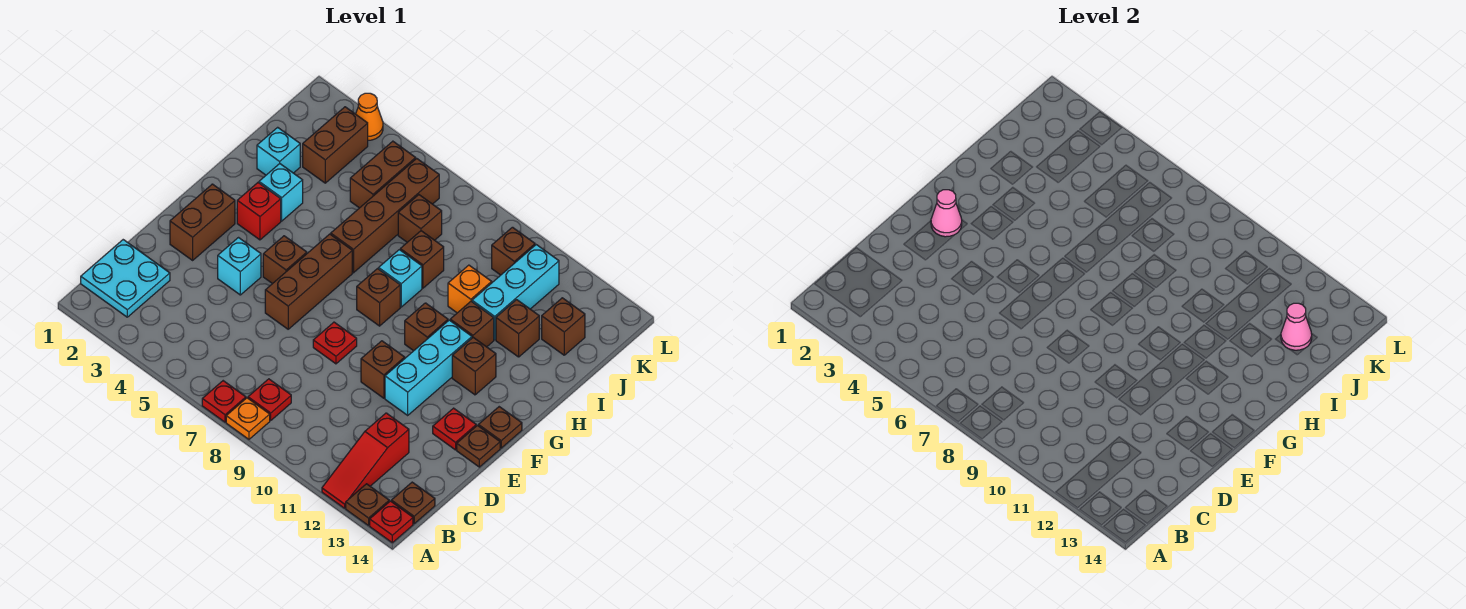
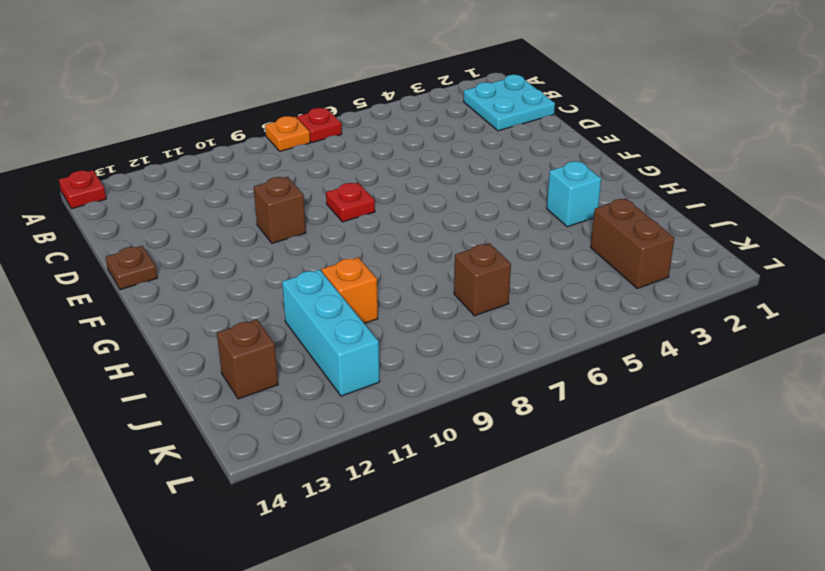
none -> red 1x3 slope [322,413,409,508]
none -> brown 1x1 plate [346,484,389,526]
none -> red 1x1 plate [248,379,291,420]
none -> brown 1x1 plate [391,482,435,524]

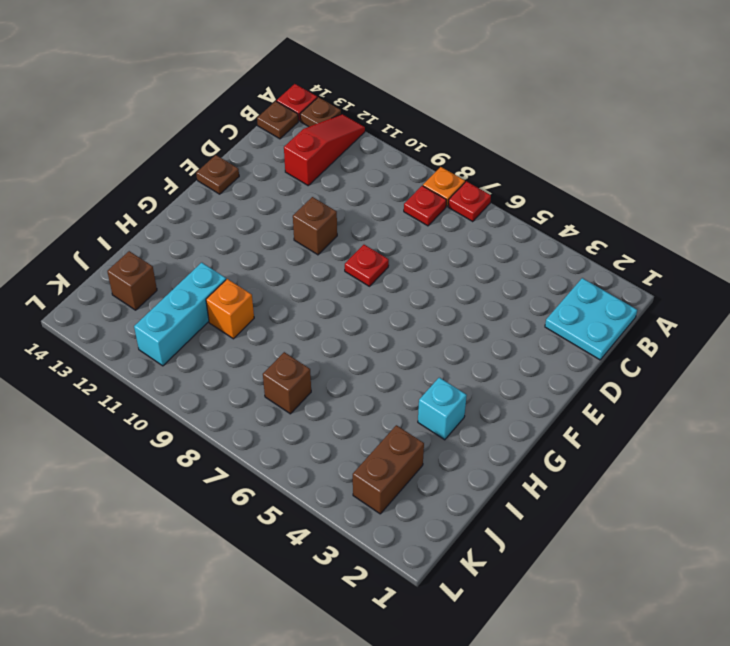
none -> brown 1x2 brick [170,184,235,260]
none -> cyan 1x1 brick [218,238,261,295]
none -> brown 1x3 brick [265,234,352,329]
none -> cyan 1x3 brick [385,320,472,415]

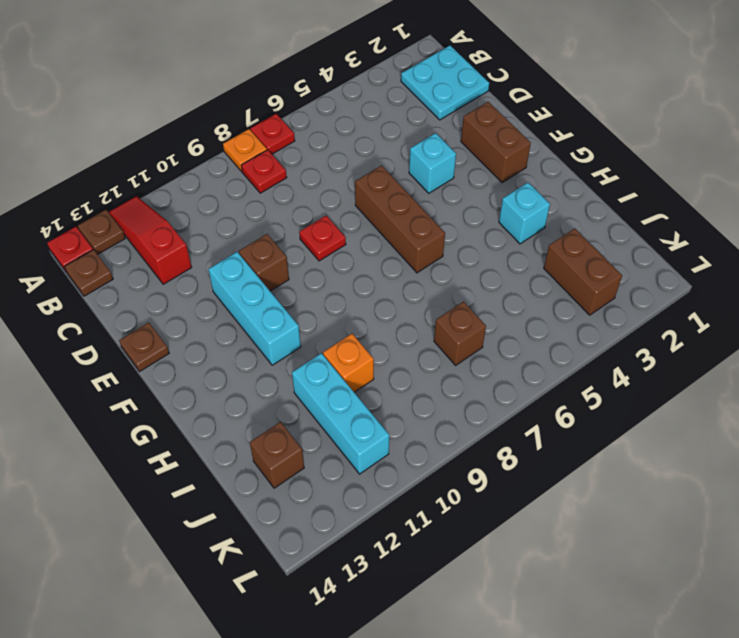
none -> red 1x1 plate [433,408,476,450]
none -> brown 1x1 brick [263,236,307,284]
none -> brown 1x1 plate [478,407,522,448]
none -> red 1x1 brick [237,183,281,240]

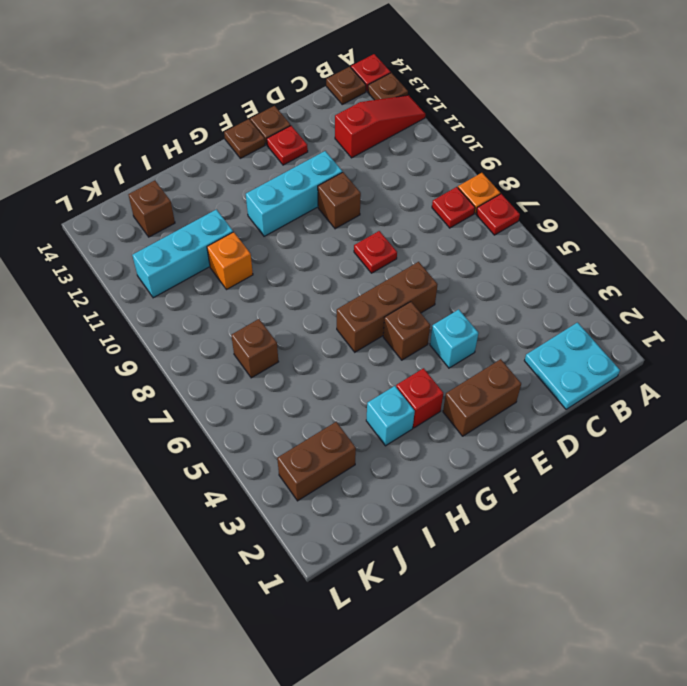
none -> brown 1x1 brick [357,269,400,326]
none -> brown 1x1 brick [405,303,448,351]
none -> brown 1x1 brick [452,337,496,395]
none -> brown 1x4 brick [331,158,439,273]

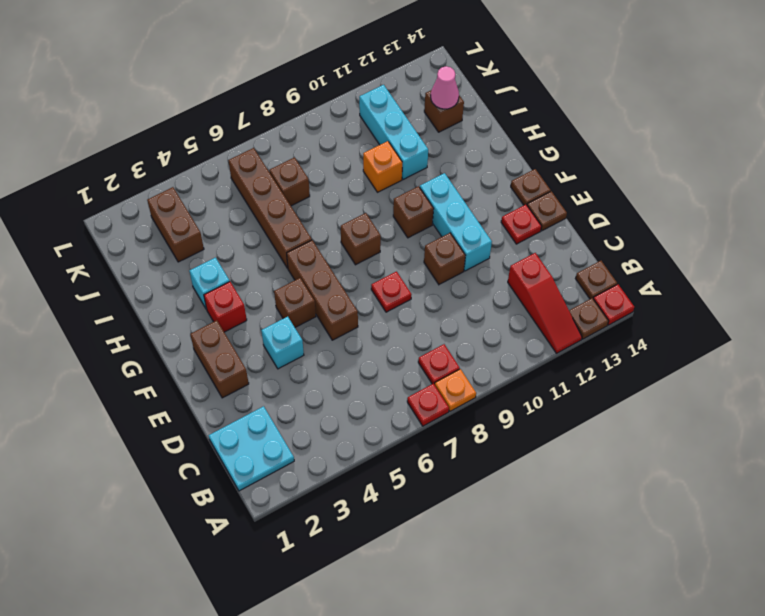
none -> brown 1x1 brick [452,337,496,395]
none -> cyan 1x1 brick [379,250,422,307]
none -> brown 1x1 brick [450,301,494,347]
none -> cyan 1x1 brick [257,127,300,175]

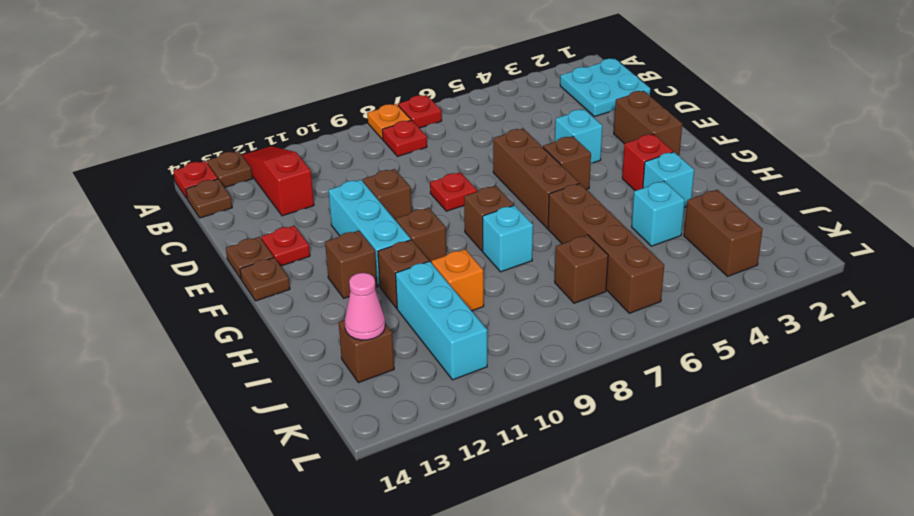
cyan 1x1 brick [632,181,685,246] -> cyan 1x1 brick moved to [257,127,300,175]
none -> brown 1x1 brick [400,231,444,288]
none -> brown 1x1 brick [496,300,539,357]
none -> brown 1x2 brick [350,141,416,208]
none -> brown 1x1 brick [492,227,535,275]

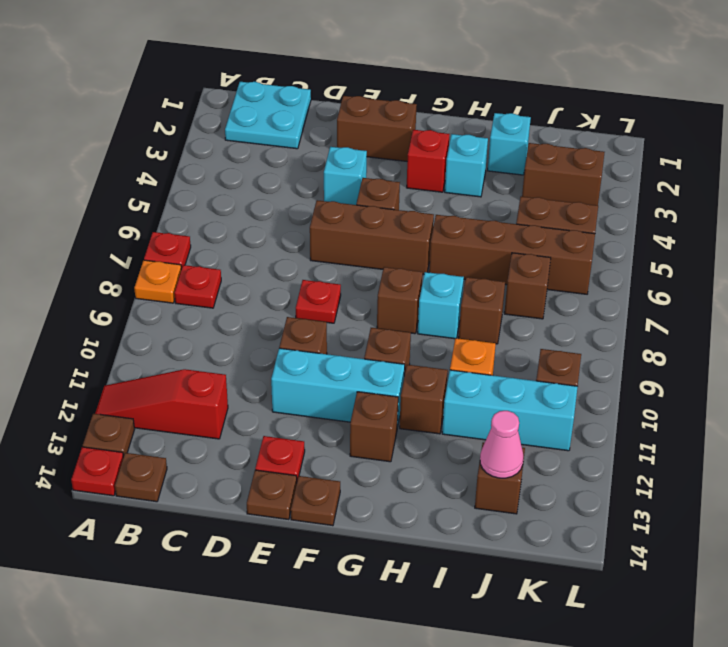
none -> brown 1x1 brick [496,300,539,357]
none -> orange 1x1 cone [356,93,383,140]
none -> pink 1x1 cone [931,190,962,237]

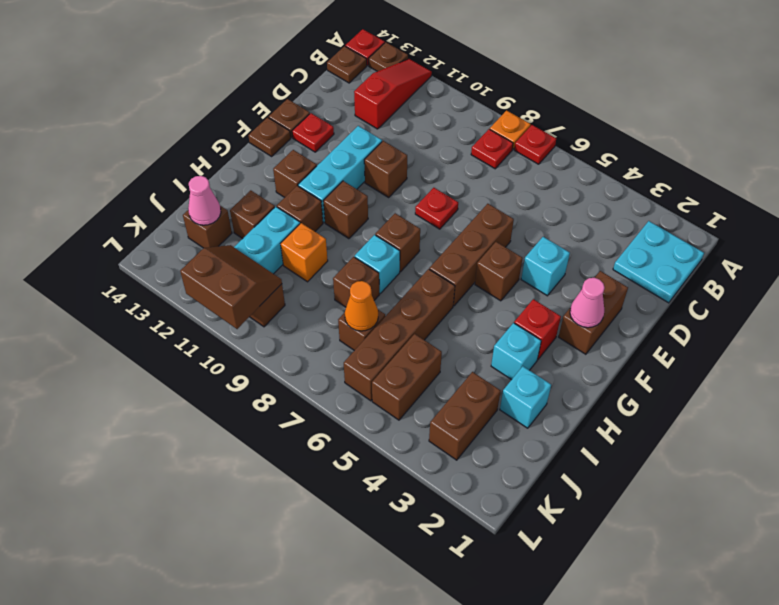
orange 1x1 cone [345,281,378,331] -> orange 1x1 cone moved to [356,93,383,140]
brown 2x2 slope [180,245,282,329] -> none

